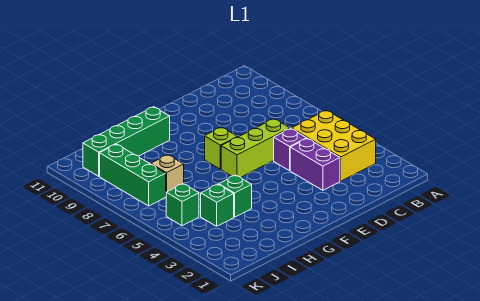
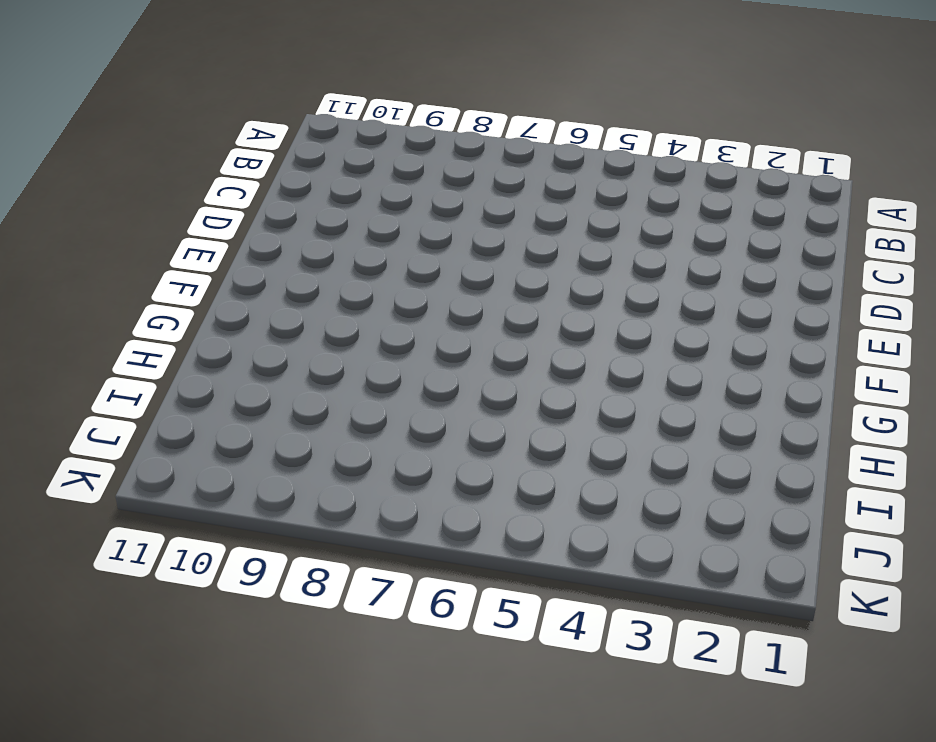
none -> yellow 2x3 brick [292,110,376,181]
none -> purple 1x2 brick [290,138,340,190]

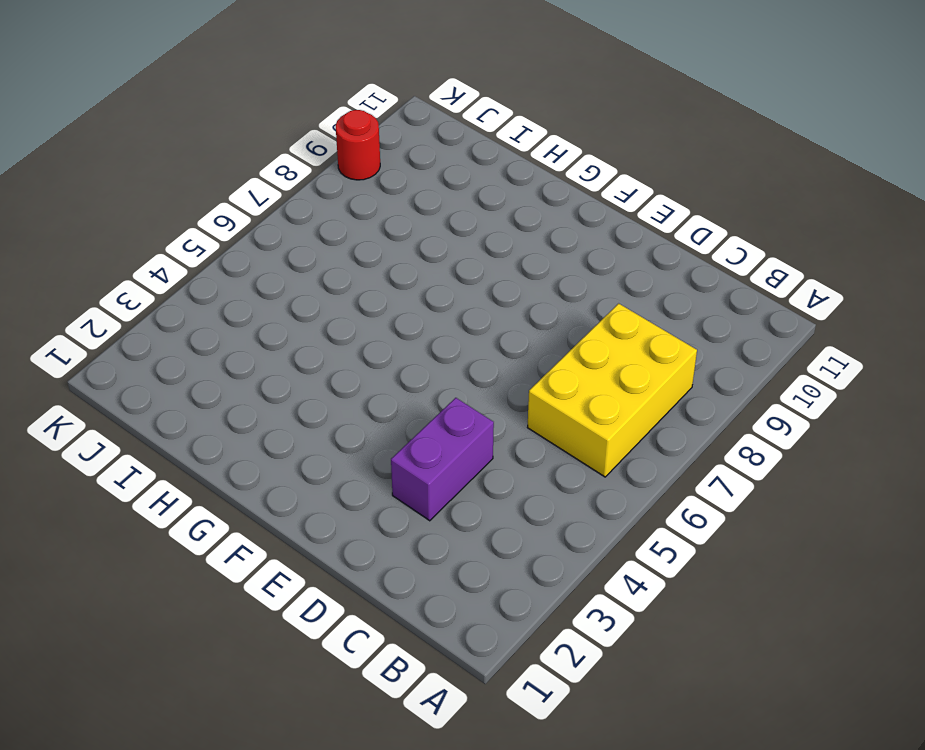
yellow 2x3 brick [527,303,697,477] -> yellow 2x3 brick moved to [292,110,376,181]
red 1x1 round brick [336,110,380,180] -> none
none -> purple 1x1 brick [274,129,307,171]
none -> lime 1x3 brick [221,119,290,177]

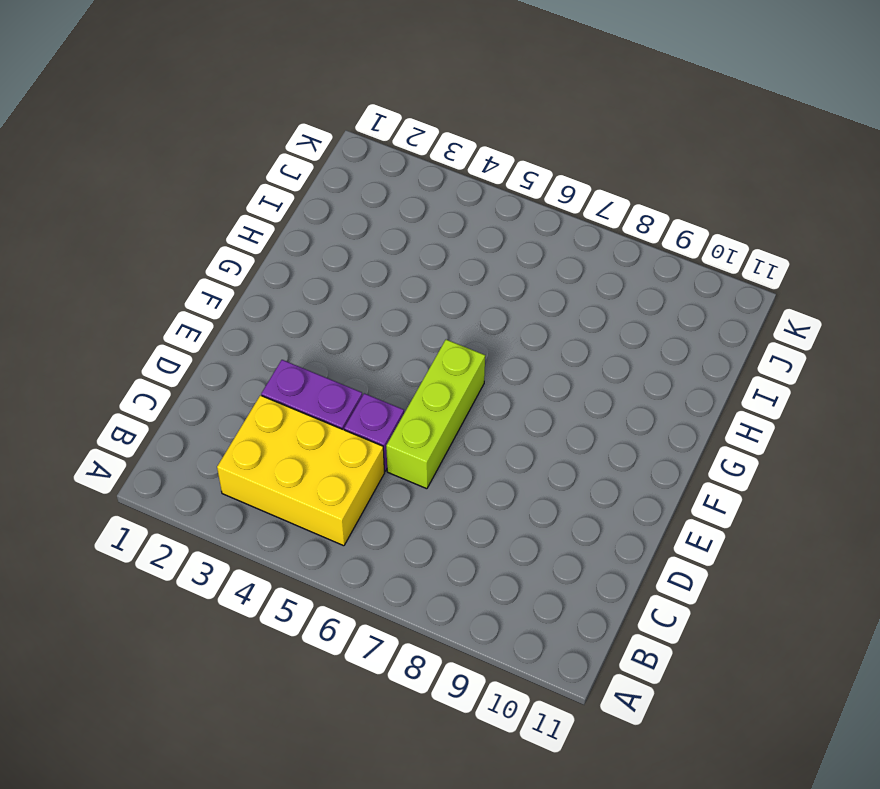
none -> lime 1x1 brick [205,127,237,169]
none -> green 1x4 brick [83,107,170,176]

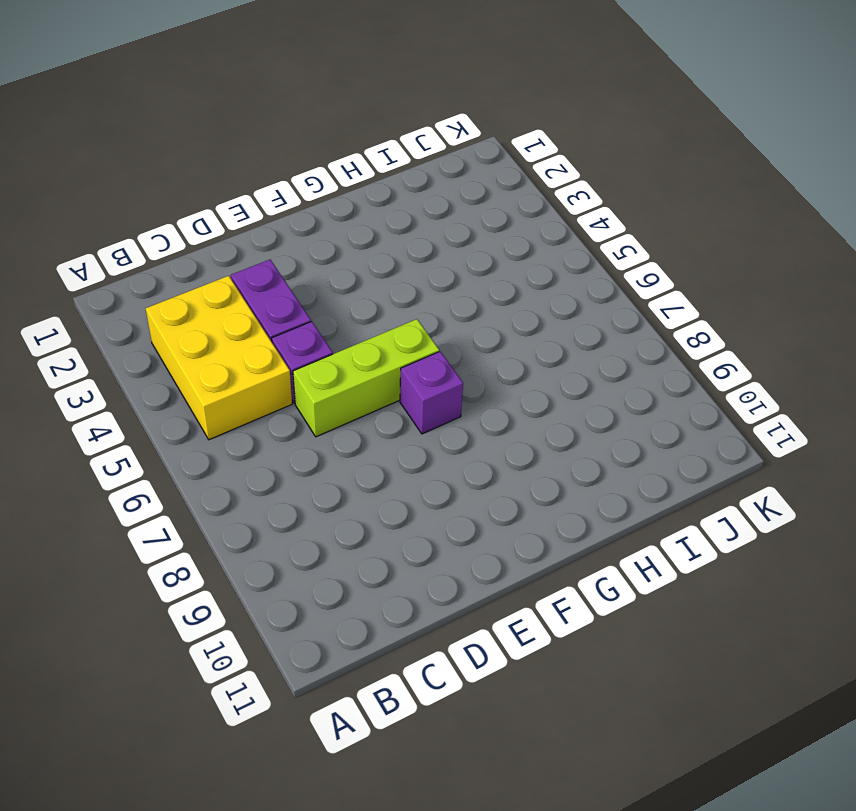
purple 1x1 brick [400,352,463,434] -> lime 1x1 brick [205,127,237,169]
none -> green 1x4 brick [83,107,170,176]
none -> green 1x1 brick [219,175,252,217]

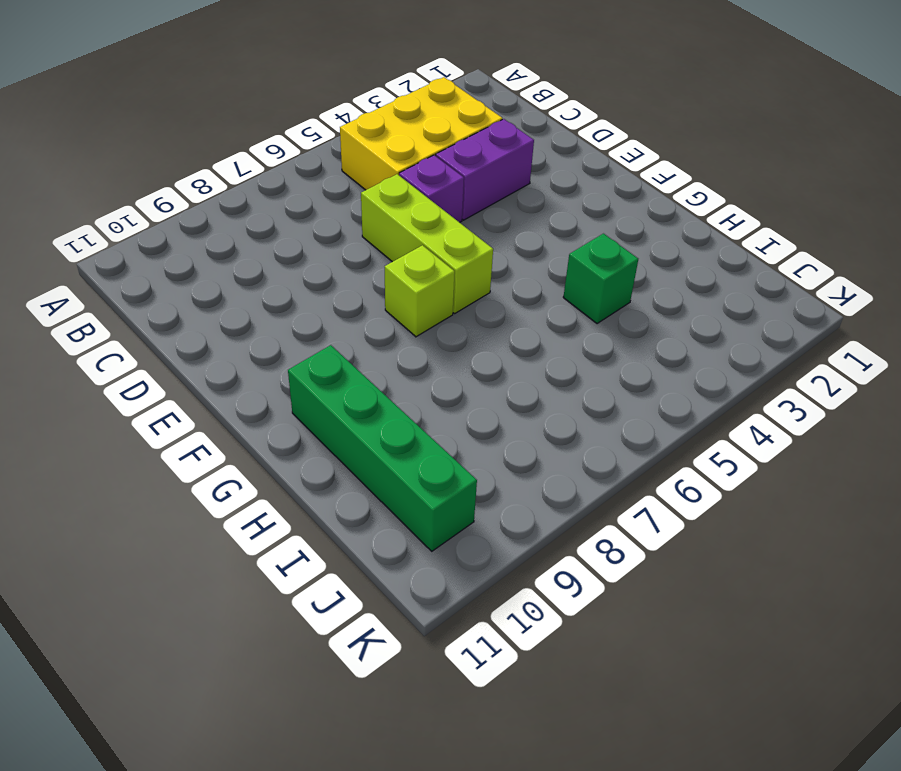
none -> green 1x1 brick [201,184,234,226]
none -> tan 1x1 brick [151,155,184,192]

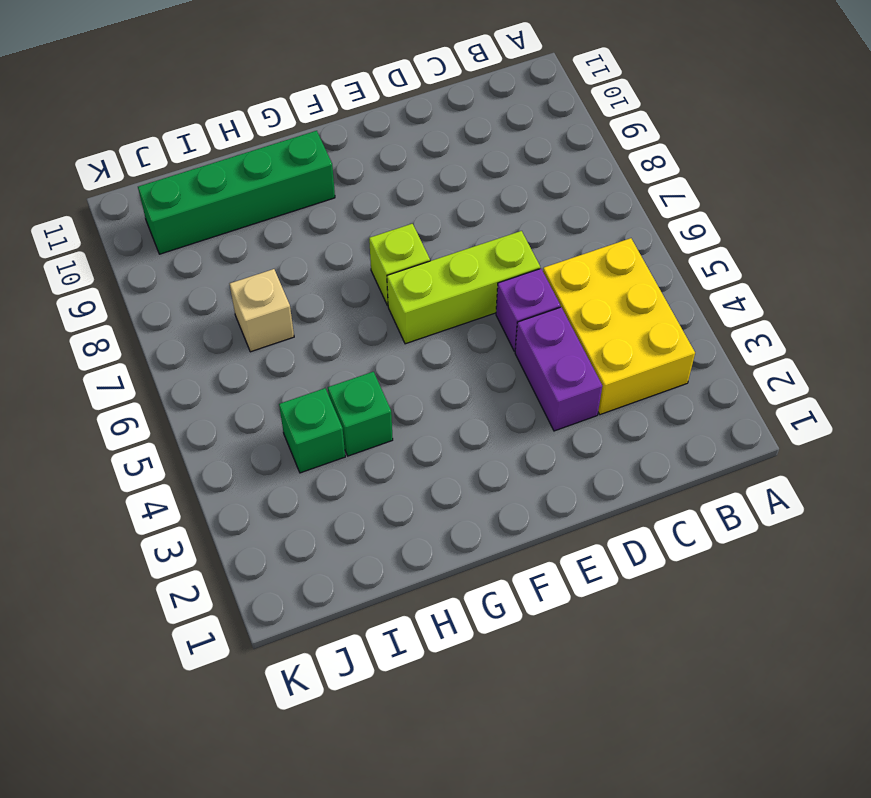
none -> green 1x1 brick [166,184,199,226]
none -> green 1x3 brick [100,144,166,206]

